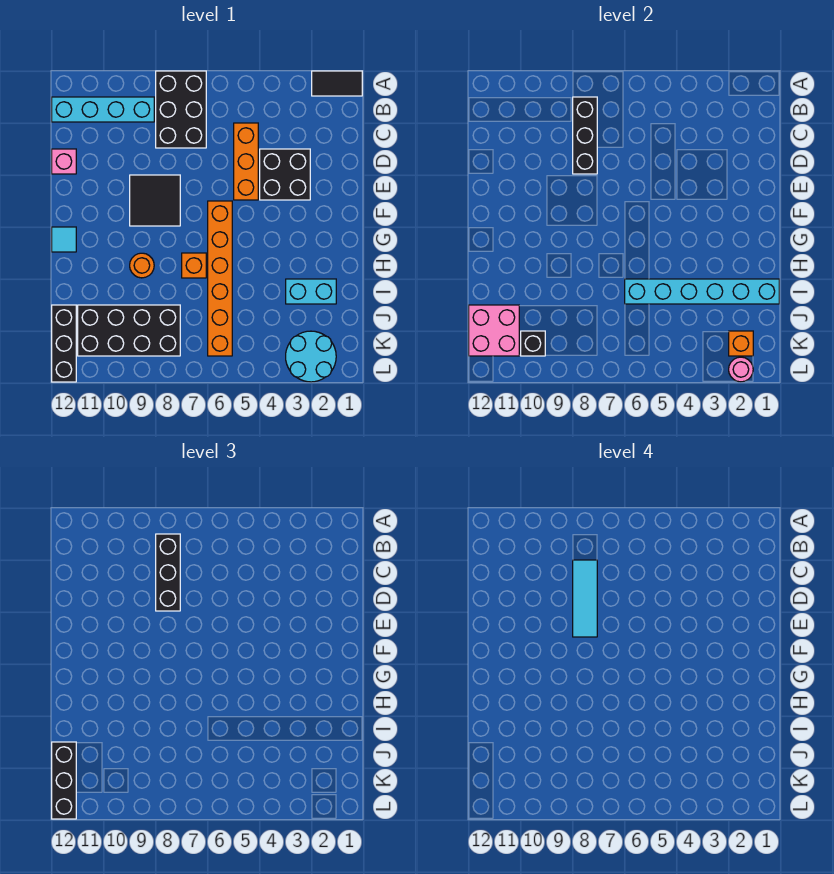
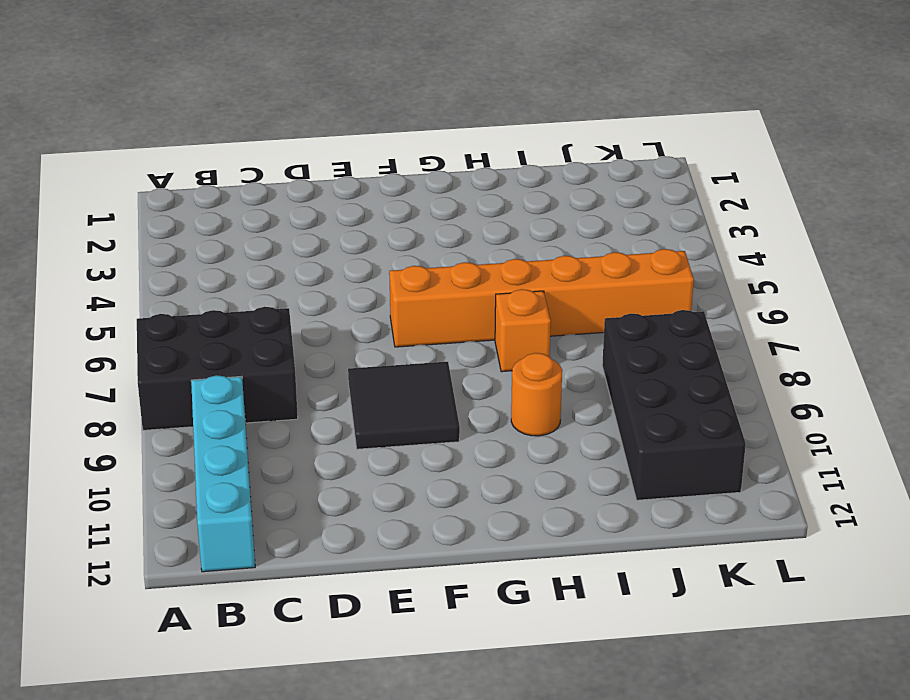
none -> black 1x2 tile [312,71,362,96]
none -> orange 1x3 brick [234,123,258,200]
none -> black 2x2 brick [260,149,310,200]

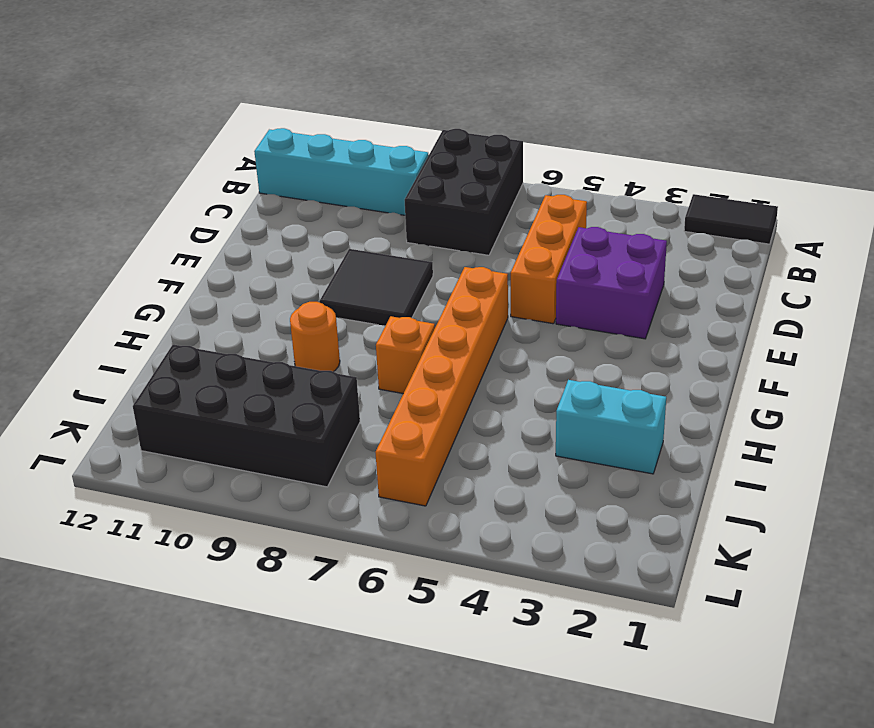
purple 2x2 brick [556,227,667,339] -> black 2x2 brick [260,149,310,200]
none -> pink 1x1 brick [52,149,76,174]
none -> cyan 1x1 tile [52,227,76,252]
none -> black 1x3 brick [52,305,76,382]

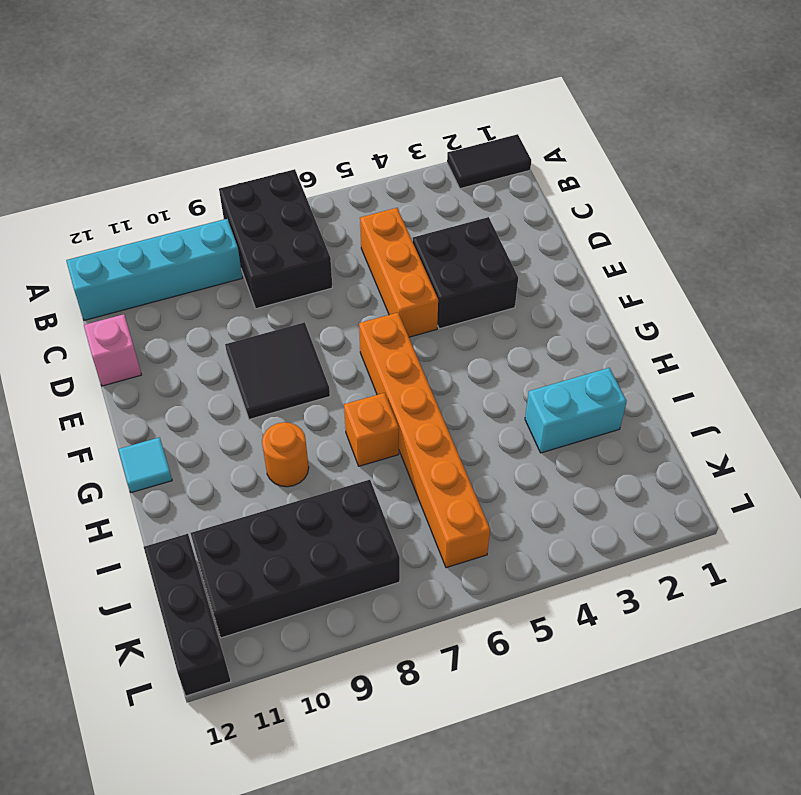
none -> cyan 2x2 round brick [286,331,336,382]
none -> black 1x3 brick [573,97,597,174]
none -> cyan 1x6 brick [625,279,779,304]

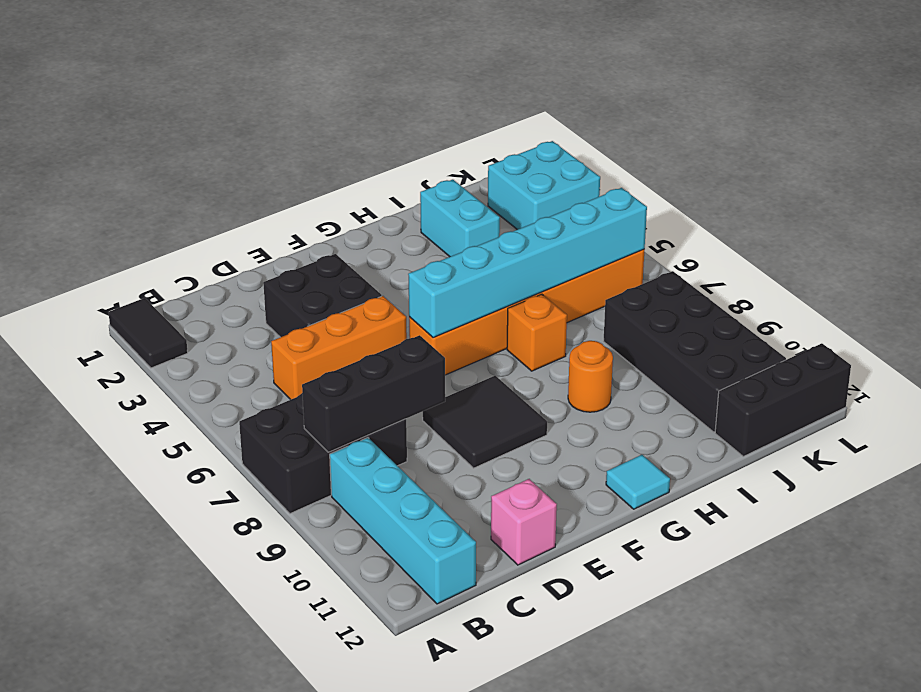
cyan 1x6 brick [408,188,647,338] -> cyan 1x6 brick turned to [625,279,779,304]
cyan 2x2 brick [488,141,600,230] -> cyan 2x2 round brick [286,331,336,382]
none -> pink 2x2 brick [469,305,519,356]
none -> orange 1x1 brick [729,331,753,356]
none -> black 1x1 brick [521,331,545,356]

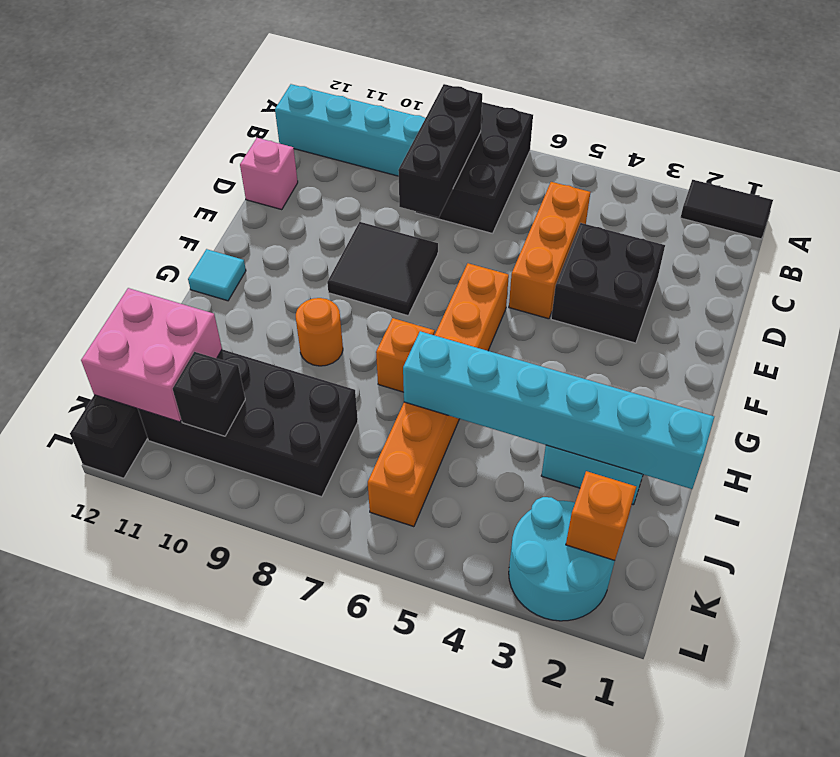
none -> pink 1x1 round brick [729,357,753,382]
none -> black 1x3 brick [156,534,180,611]
none -> black 1x3 brick [52,742,76,819]

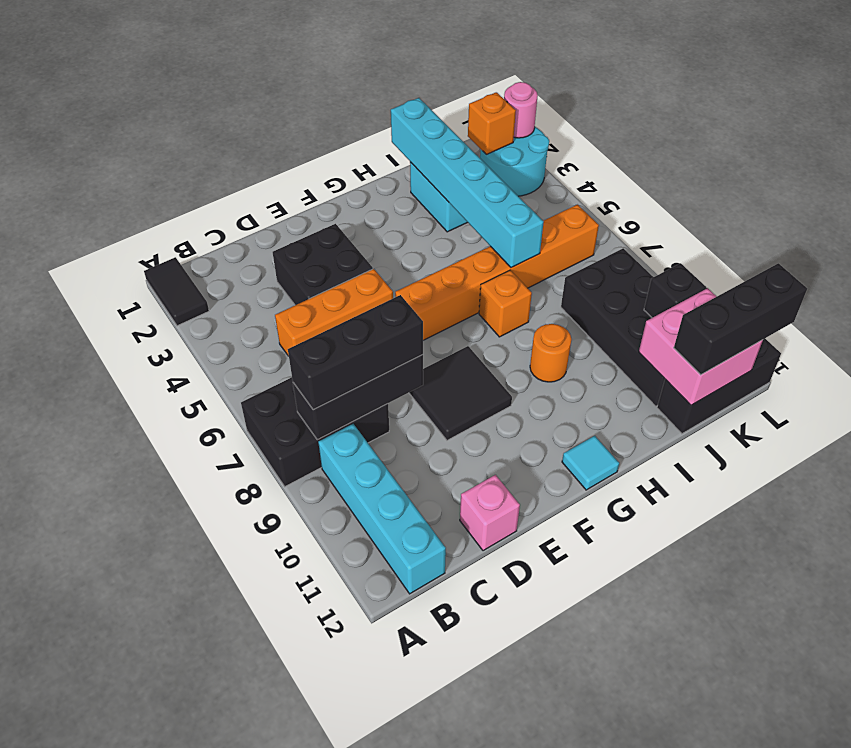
none -> cyan 1x3 tile [573,560,597,637]

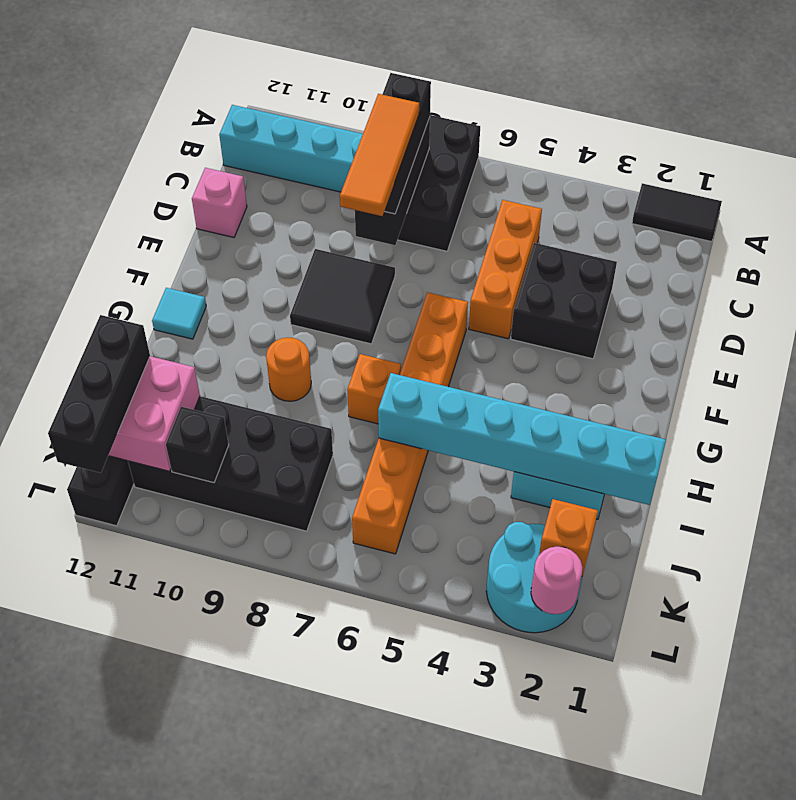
orange 1x3 tile [340,94,419,216] -> cyan 1x3 tile [573,560,597,637]

